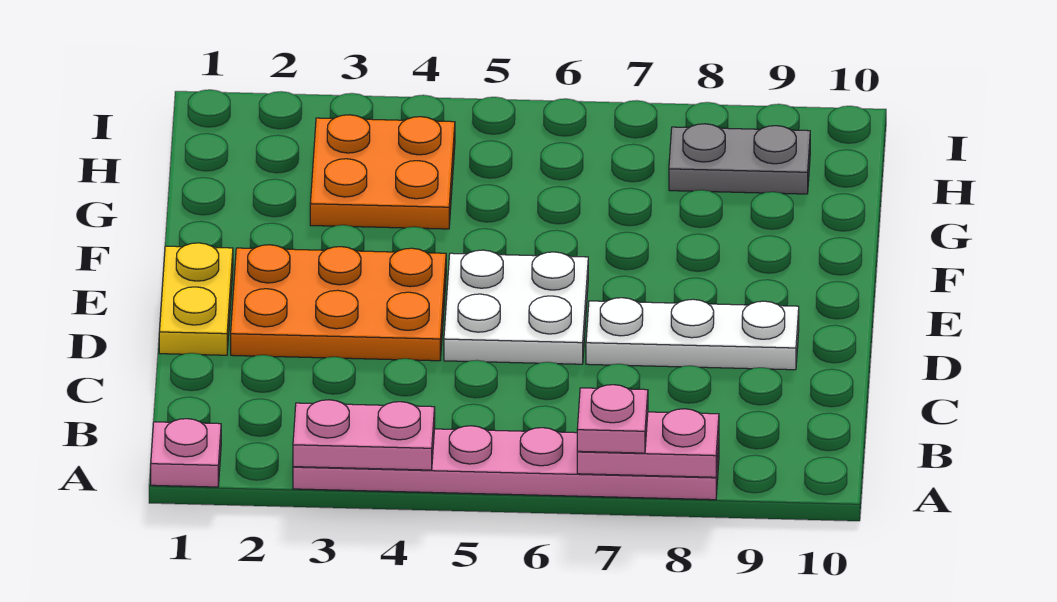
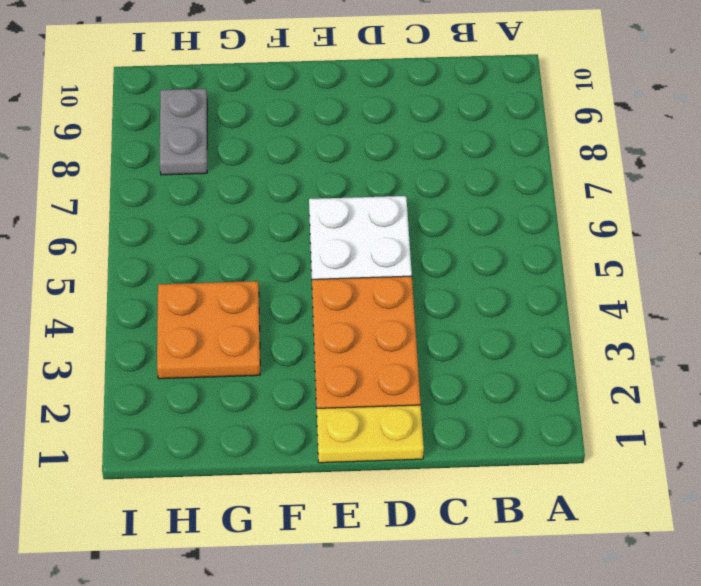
none -> pink 1x1 plate [151,419,221,487]
none -> pink 1x6 plate [293,426,719,500]

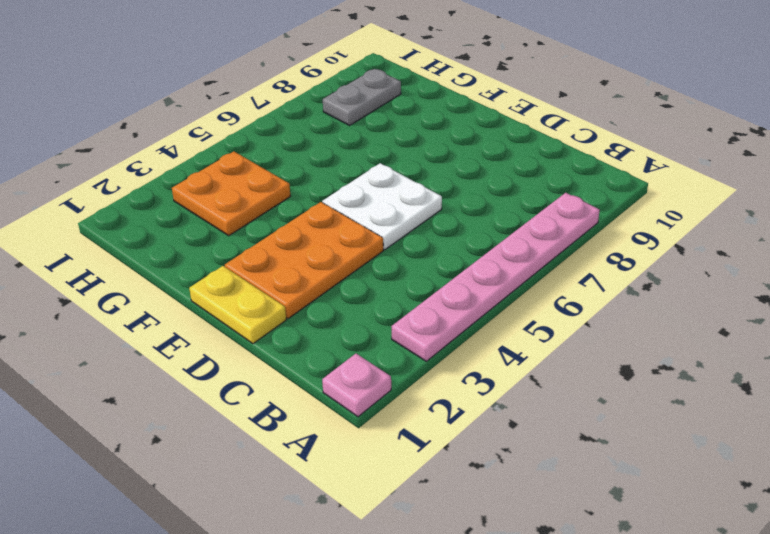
none -> white 1x3 plate [586,298,799,370]
none -> pink 1x2 plate [293,400,435,470]

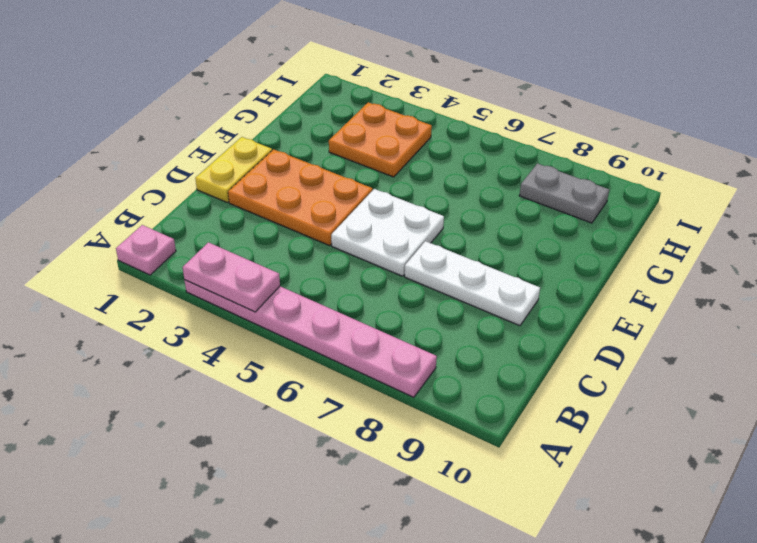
none -> pink 1x2 plate [577,409,719,477]
none -> pink 1x1 plate [577,385,648,453]

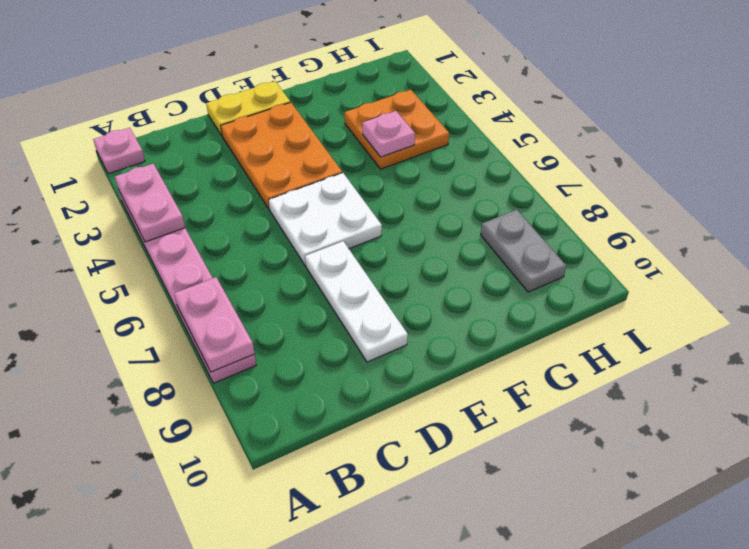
pink 1x1 plate [362,111,415,157] -> pink 1x1 plate moved to [577,385,648,453]

